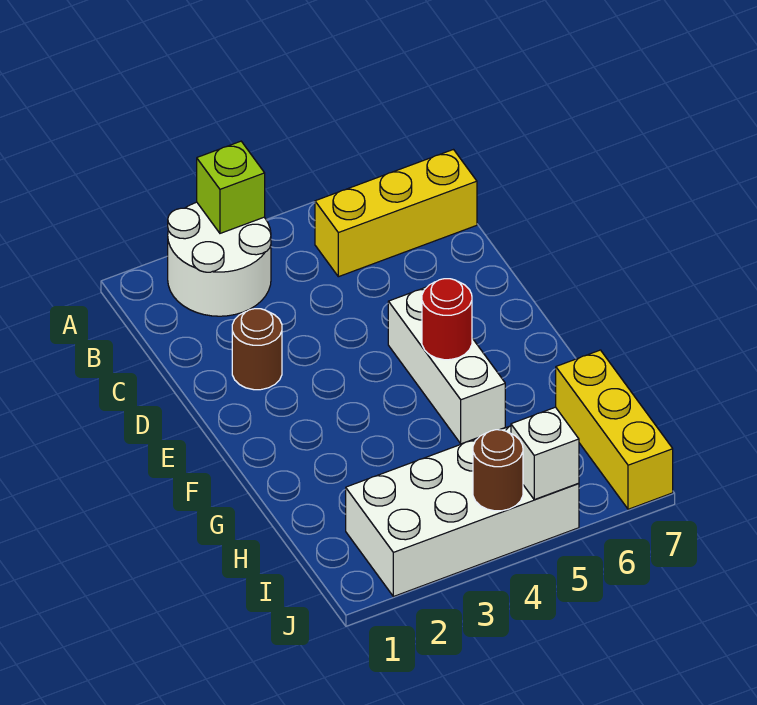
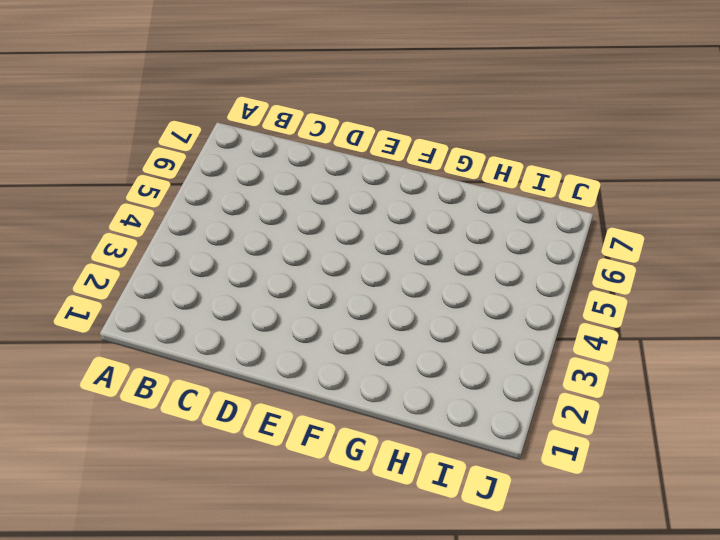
none -> white 2x2 round brick [168,202,271,316]
none -> yellow 1x3 brick [315,150,477,277]

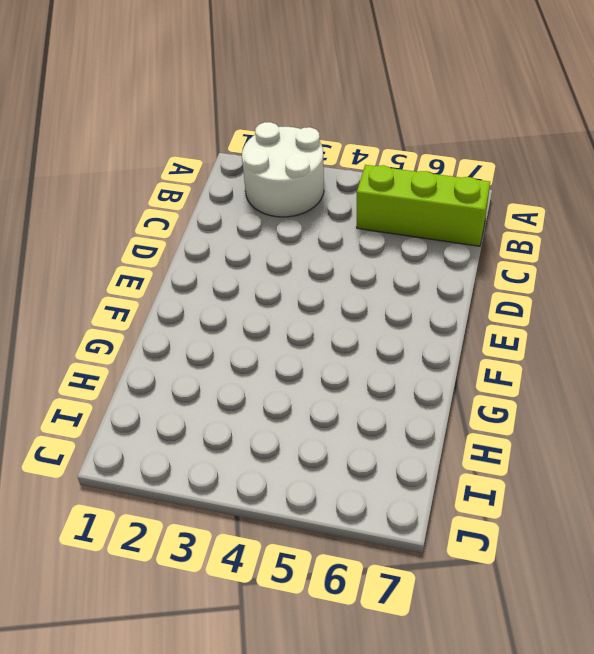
lime 1x3 brick [357,165,490,246] -> yellow 1x3 brick [315,150,477,277]
none -> brown 1x1 round brick [232,309,282,390]
none -> white 1x3 brick [388,287,505,444]

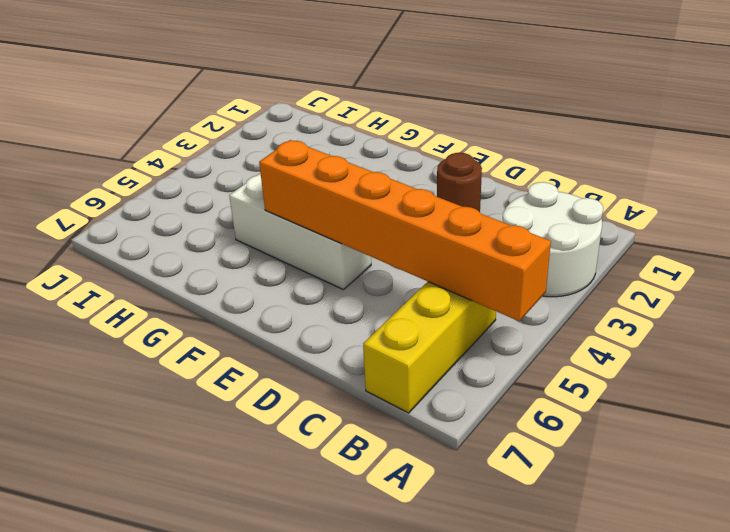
orange 1x6 brick [259,140,551,321] -> red 1x1 round brick [422,279,472,360]
none -> yellow 1x3 brick [556,350,673,509]
none -> white 2x4 brick [346,426,579,597]

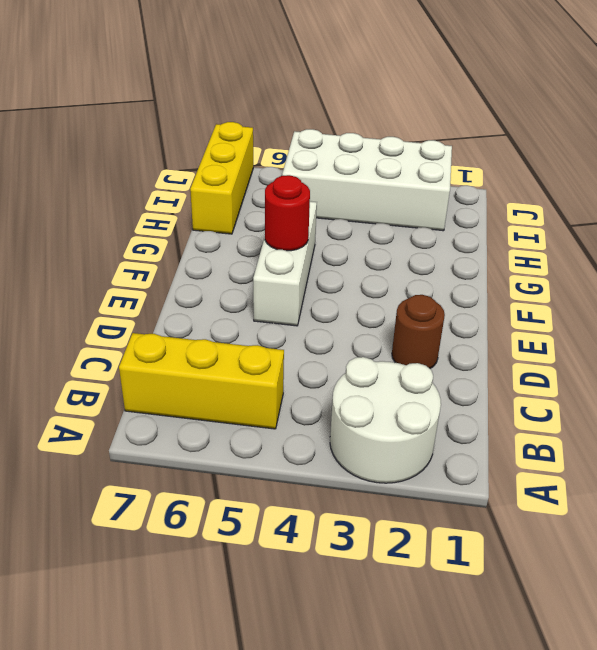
none -> lime 1x1 brick [197,141,265,233]
none -> brown 1x1 round brick [473,430,523,511]

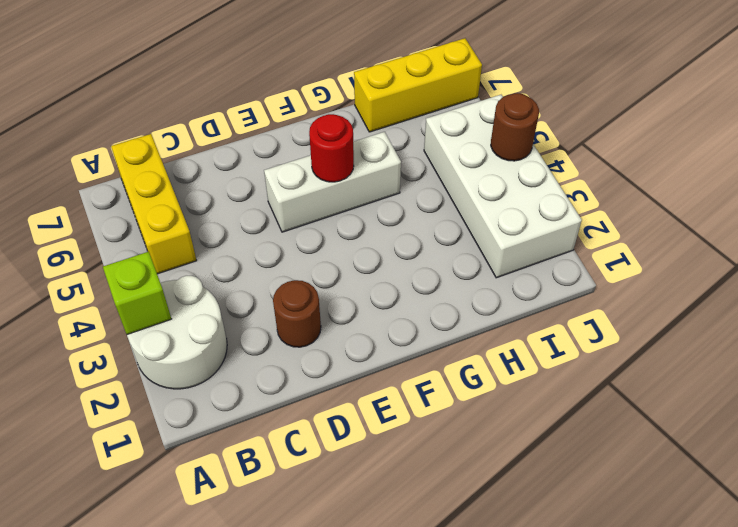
none -> white 1x1 brick [511,407,579,500]

